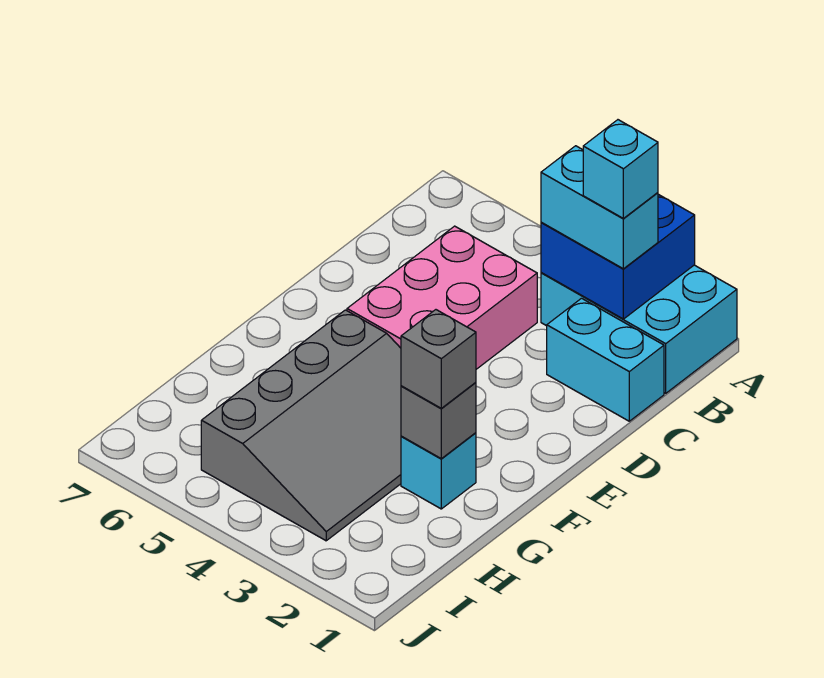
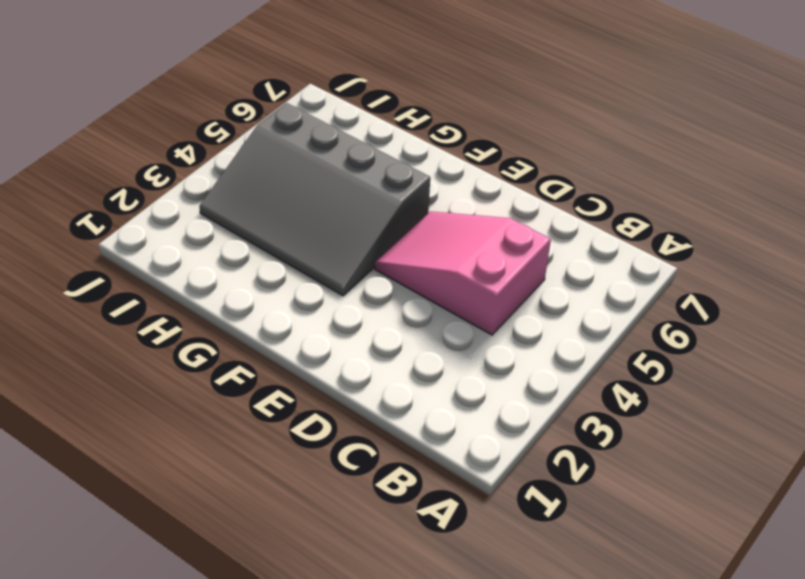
pink 2x3 slope [375,211,551,335] -> pink 2x3 brick [347,226,537,369]
none -> cyan 2x3 brick [541,265,737,393]
none -> cyan 1x2 brick [547,298,664,421]

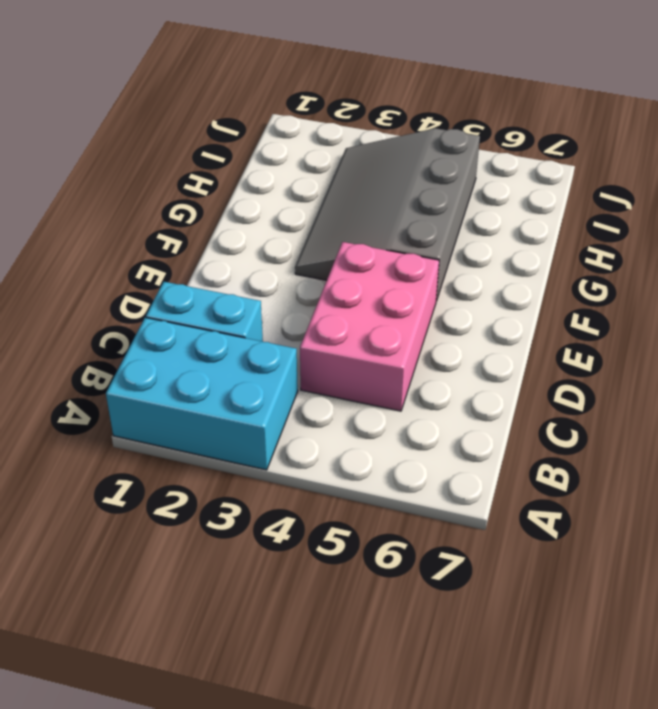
none -> cyan 1x1 brick [401,433,476,509]
none -> blue 2x2 brick [541,194,695,319]

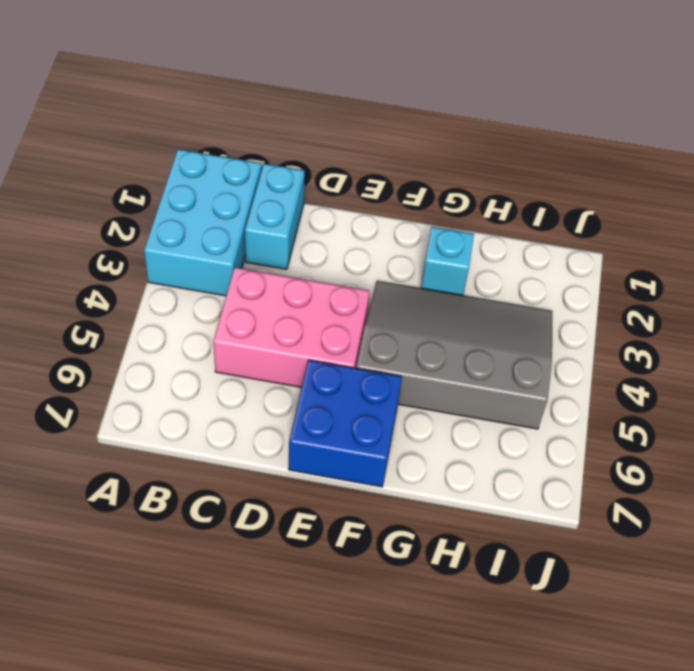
blue 2x2 brick [289,360,402,487] -> blue 2x2 brick moved to [541,194,695,319]
none -> grey 1x1 brick [401,382,476,459]
none -> cyan 1x2 brick [541,146,658,269]

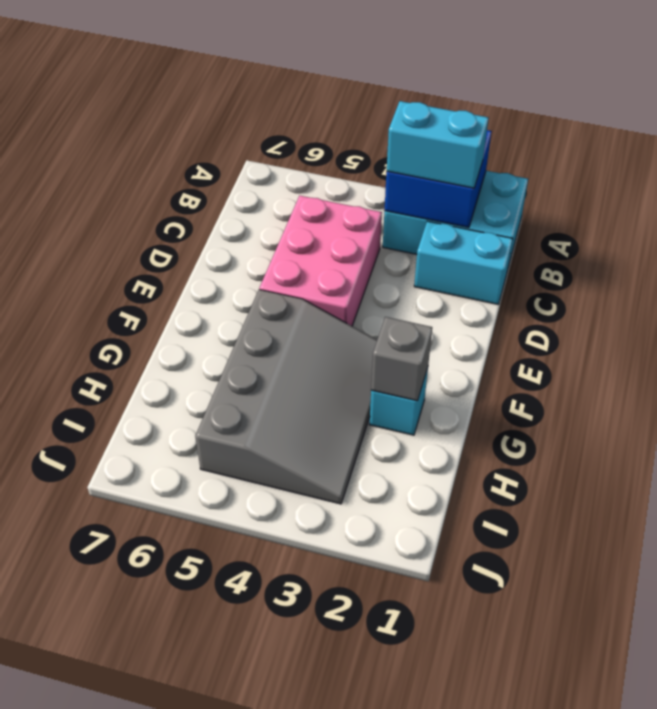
none -> grey 1x1 brick [401,310,476,408]
none -> cyan 1x1 brick [583,120,658,218]

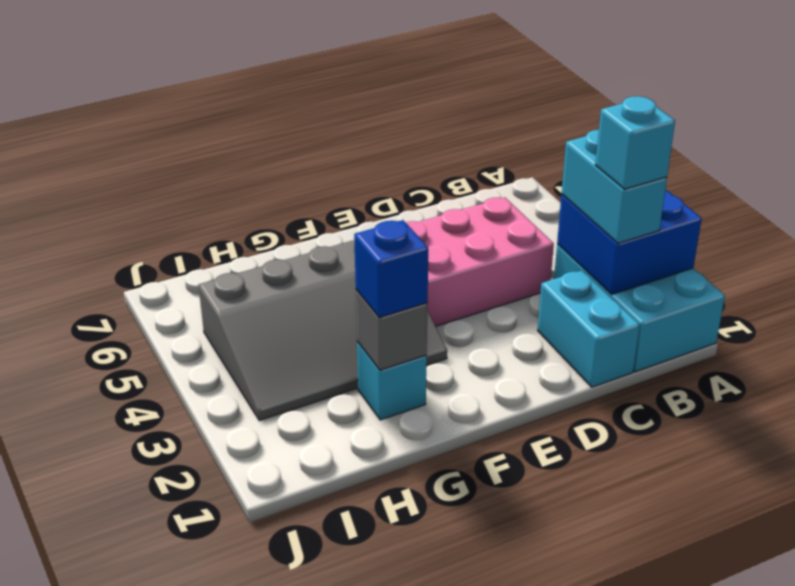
blue 1x1 brick [354,220,428,318] -> grey 1x1 brick [401,310,476,408]

